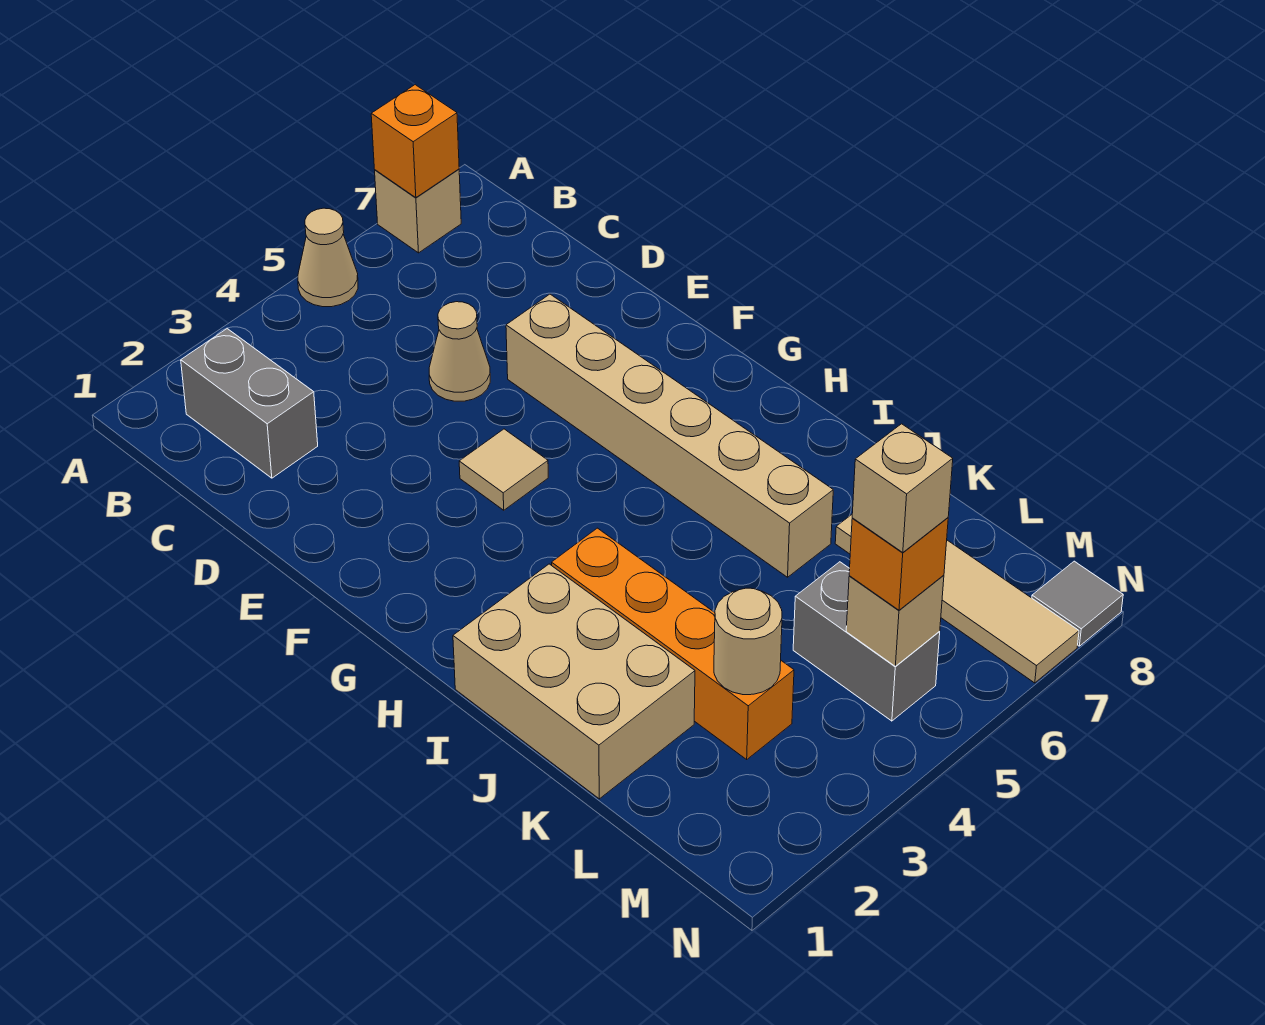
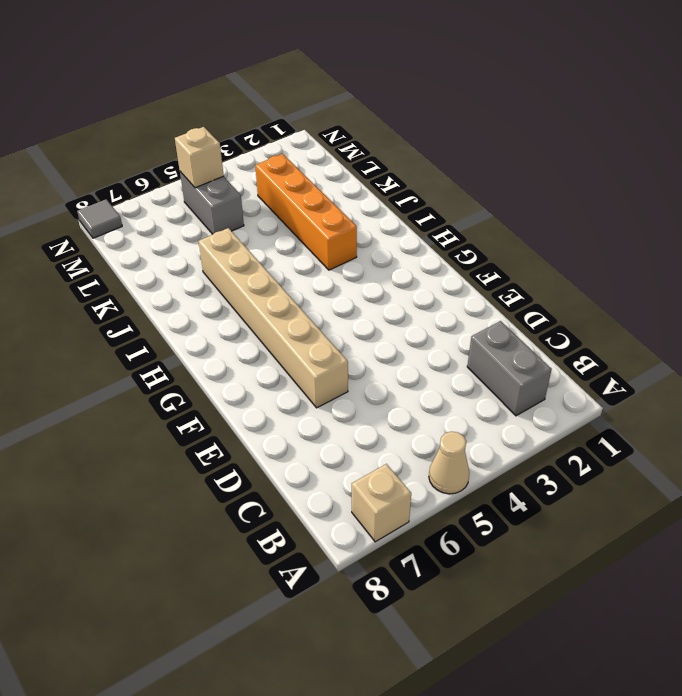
none -> tan 1x1 cone [429,302,490,401]
none -> tan 1x1 tile [459,429,548,510]
none -> tan 2x3 brick [453,564,695,799]

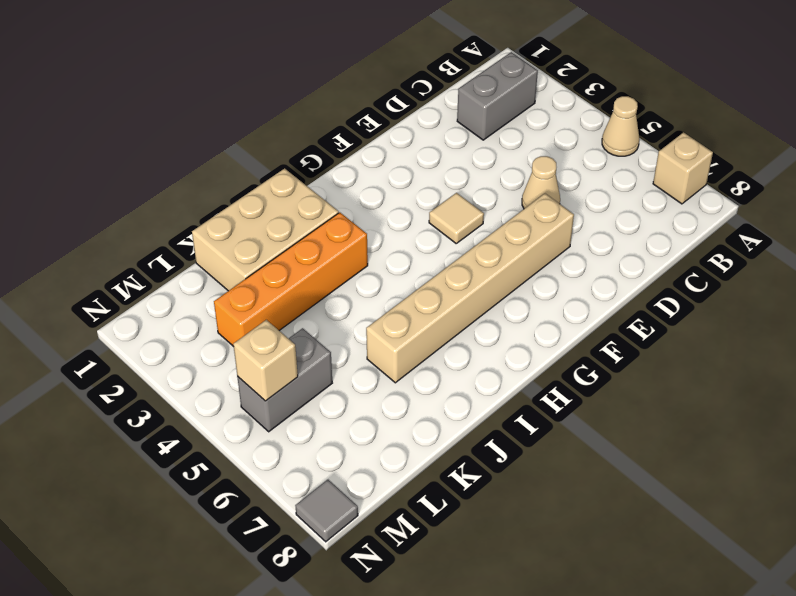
none -> tan 1x4 tile [835,515,1079,683]
none -> orange 1x1 brick [371,85,459,198]
none -> tan 1x1 round brick [714,588,782,695]

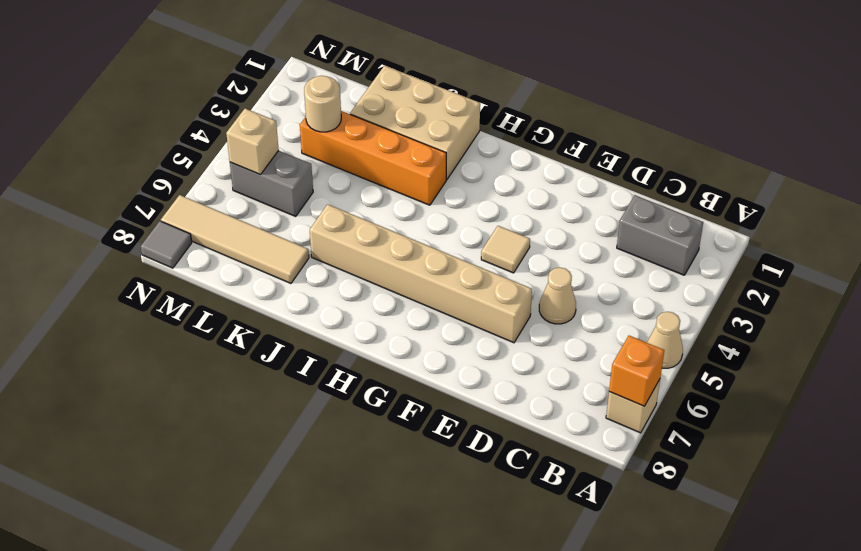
none -> orange 1x1 brick [849,518,948,610]
none -> tan 1x1 brick [852,424,953,553]

